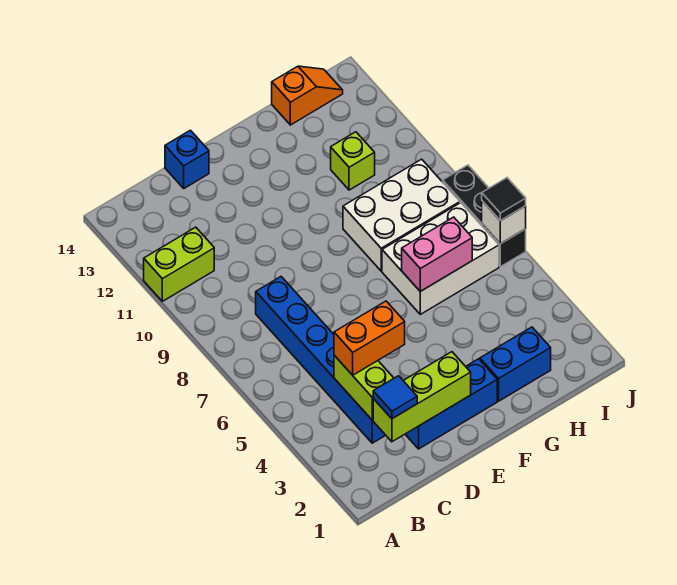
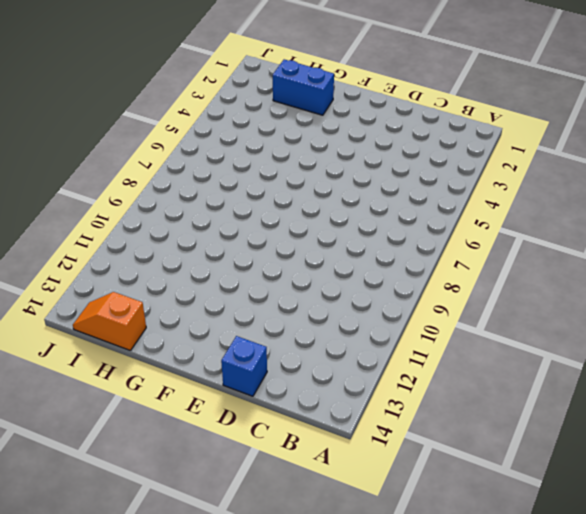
none -> lime 1x2 brick [144,227,214,301]
none -> blue 1x6 brick [256,277,386,443]
none -> blue 1x3 brick [405,359,497,449]

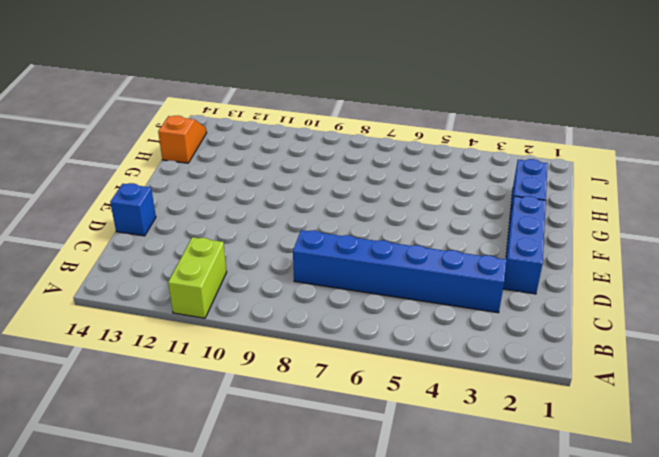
none -> white 2x3 brick [382,203,499,314]
none -> white 2x3 brick [343,159,460,271]
none -> lime 1x1 brick [331,132,375,190]

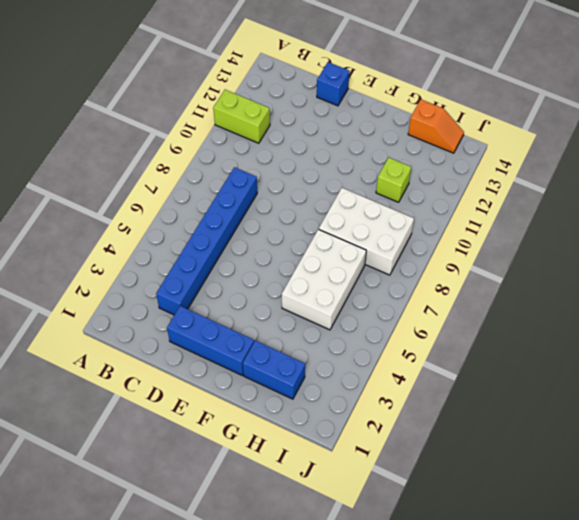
white 2x3 brick [282,229,366,330] -> white 2x3 brick turned to [382,203,499,314]
none -> black 1x3 brick [443,165,526,267]
none -> lime 1x3 brick [373,352,471,442]
none -> lime 1x2 brick [334,355,394,420]

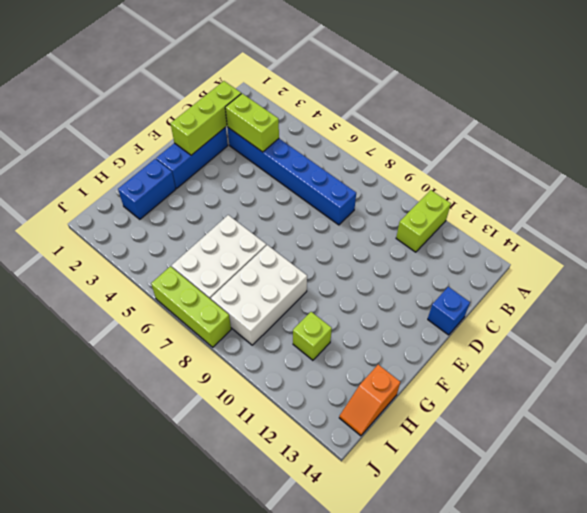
lime 1x3 brick [151,266,231,347] -> black 1x3 brick [443,165,526,267]
none -> pink 1x2 brick [402,217,472,291]
none -> white 1x1 brick [482,201,526,244]
none -> blue 1x1 tile [373,376,417,419]

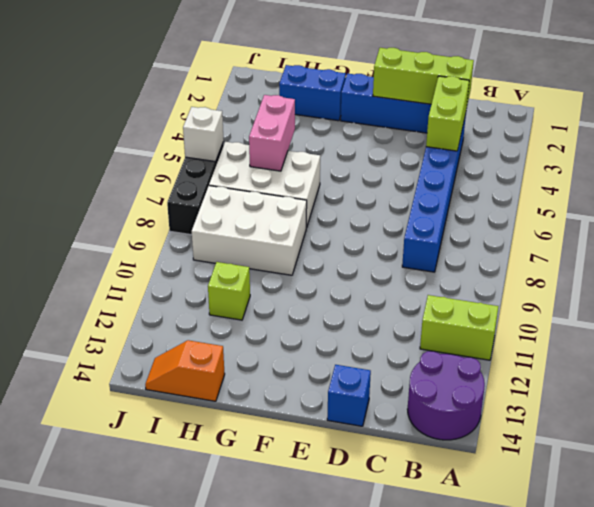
purple 2x2 round brick [408,351,485,440] -> none
pink 1x2 brick [249,95,295,171] -> pink 1x2 brick turned to [402,217,472,291]
none -> blue 1x1 tile [373,376,417,419]
none -> orange 1x2 brick [334,301,405,375]
none -> black 1x1 tile [482,178,526,221]

